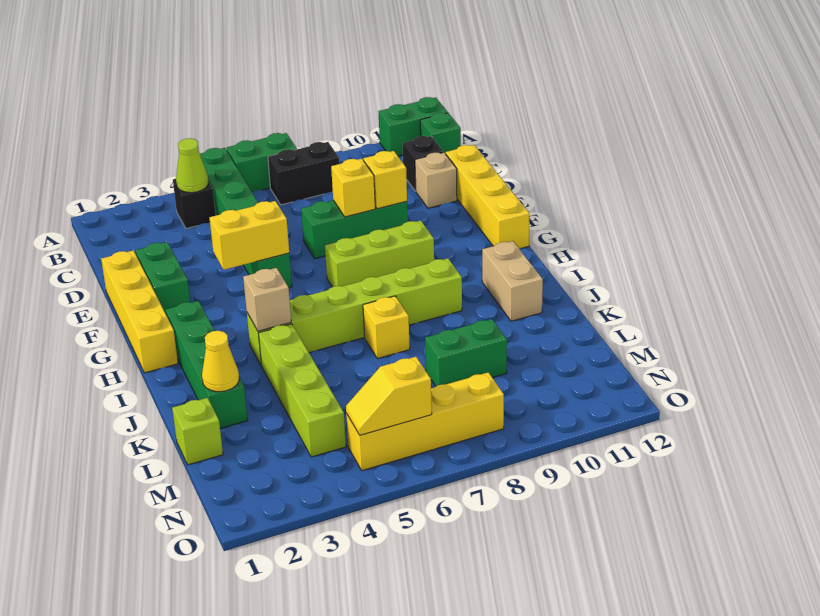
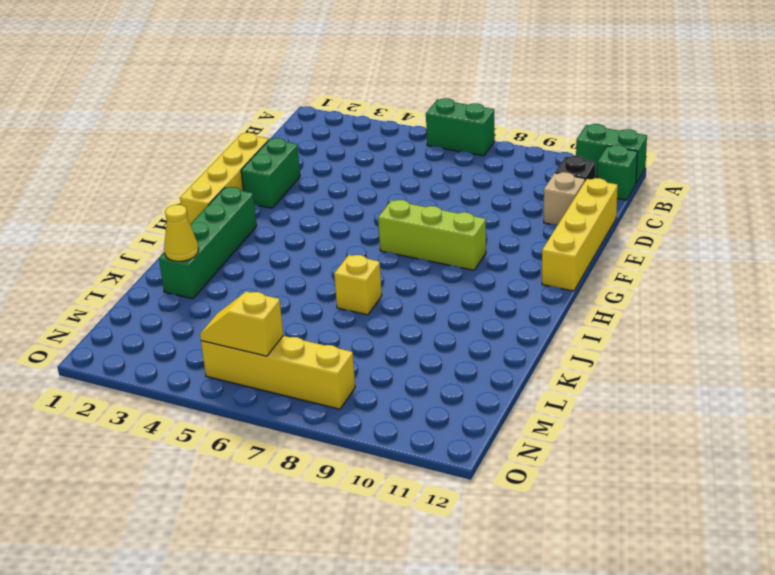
none -> green 1x6 brick [200,148,292,287]
none -> black 1x1 brick [173,179,216,229]
none -> black 1x2 brick [268,142,339,205]

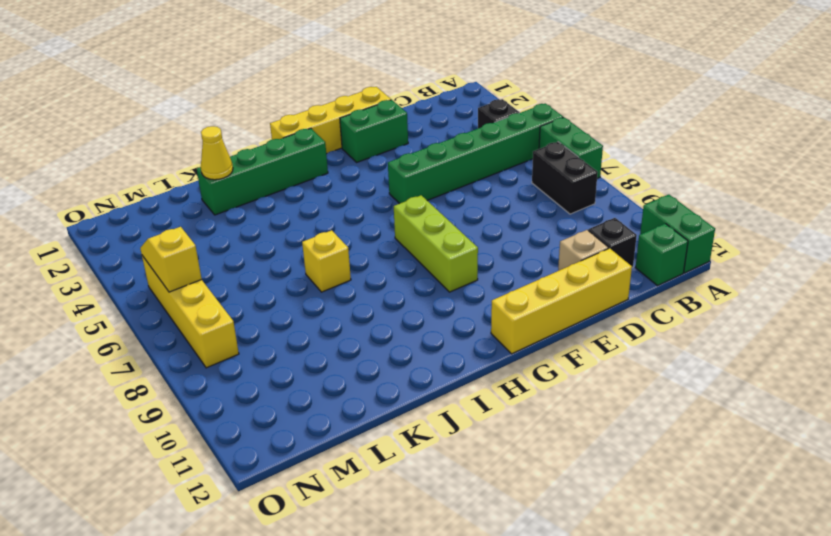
none -> green 1x3 brick [301,200,408,259]
none -> lime 1x6 brick [247,258,462,366]
none -> tan 1x2 brick [482,241,543,321]

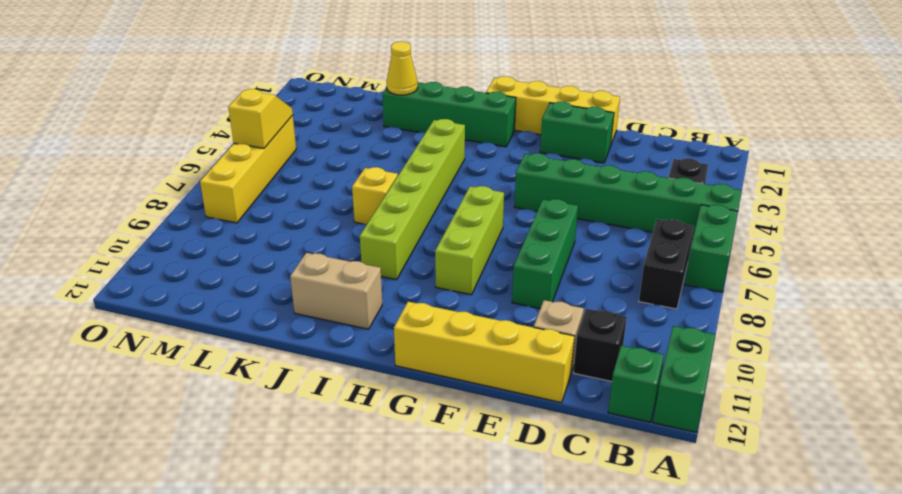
none -> lime 1x4 brick [259,324,346,457]
none -> lime 1x1 brick [172,398,223,465]
none -> green 1x2 brick [425,319,507,386]

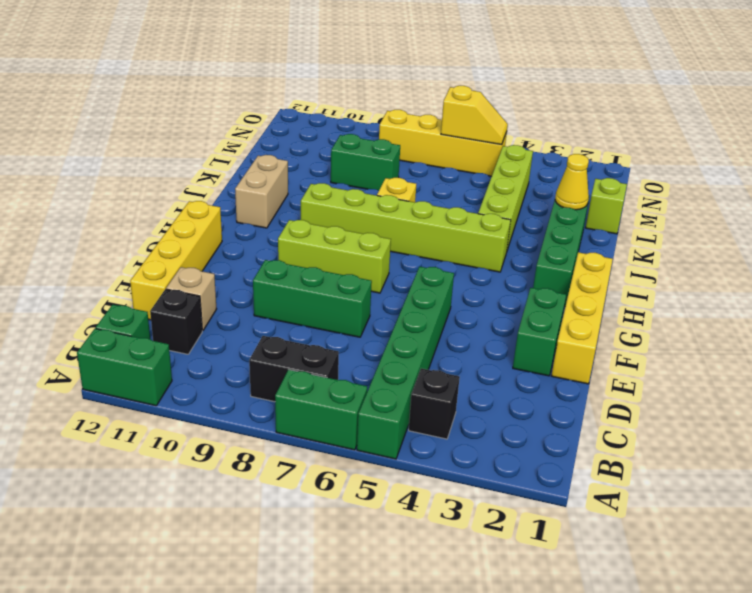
none -> lime 1x1 cone [176,138,209,193]
none -> yellow 1x1 brick [331,159,375,217]
none -> yellow 1x1 brick [363,151,407,209]

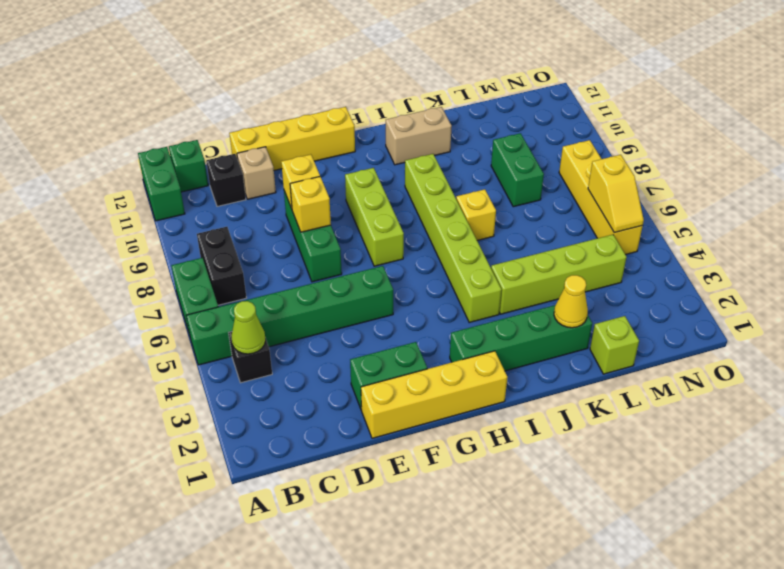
none -> yellow 1x2 brick [210,201,289,270]
none -> tan 1x1 brick [243,268,291,331]

